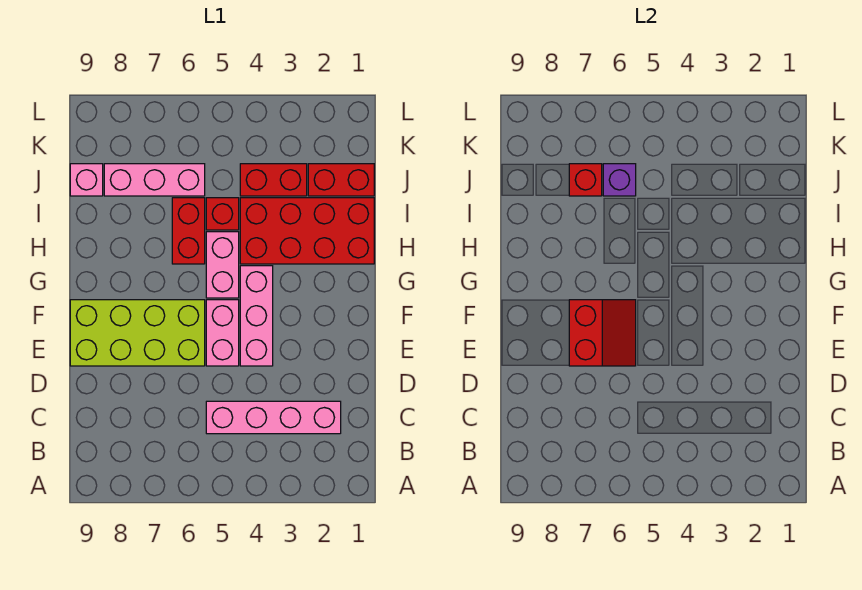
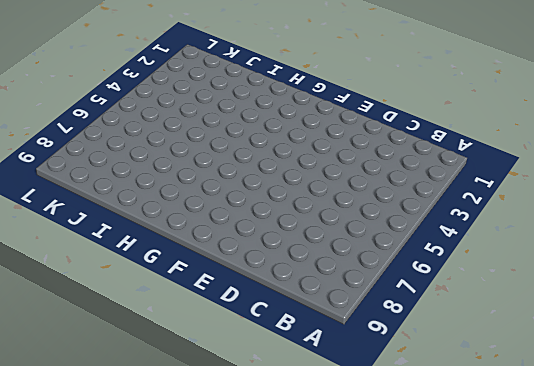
none -> pink 1x4 brick [206,401,341,434]
none -> pink 1x3 brick [240,266,273,366]
none -> pink 1x2 brick [206,300,239,366]

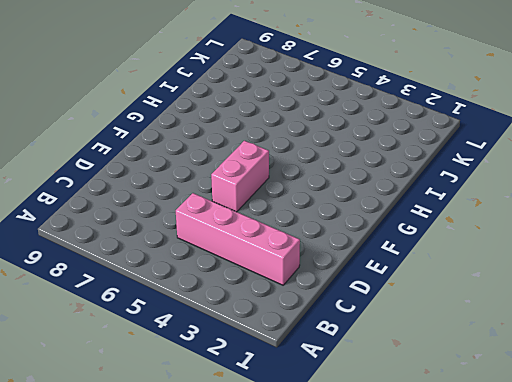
none -> pink 1x3 brick [240,266,273,366]
none -> lime 2x4 brick [70,300,205,366]
none -> pink 1x2 brick [206,232,239,298]

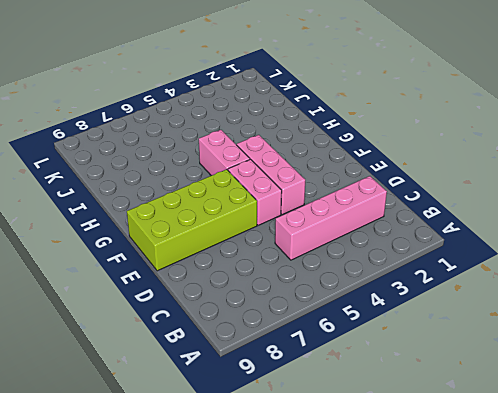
none -> red 2x4 brick [240,198,374,264]
none -> red 1x2 brick [172,198,205,264]
none -> red 1x1 brick [206,198,239,230]

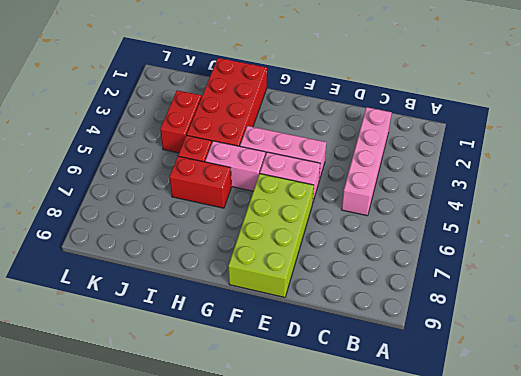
none -> red 1x2 brick [308,164,374,196]
none -> pink 1x3 brick [104,164,205,196]
none -> pink 1x1 brick [70,164,103,196]

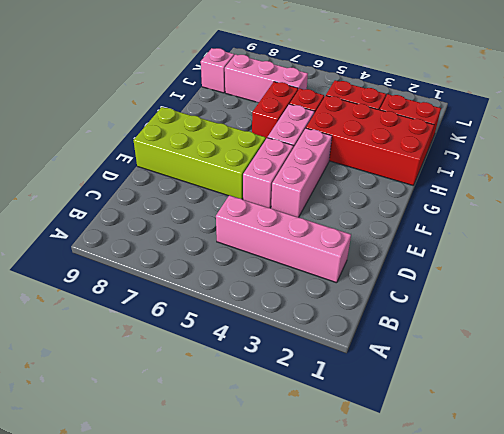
none -> red 2x2 slope [569,300,636,366]
none -> purple 1x1 brick [603,164,636,196]
none -> red 1x1 brick [569,164,602,196]

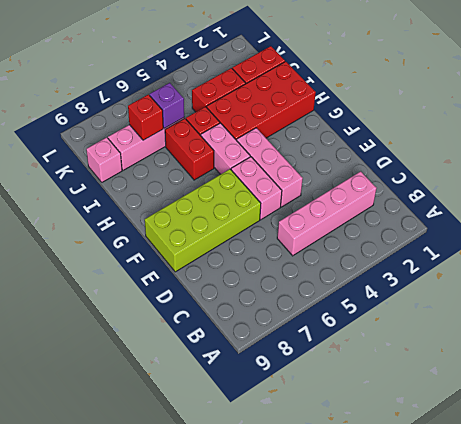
none -> red 2x2 slope [569,300,636,366]

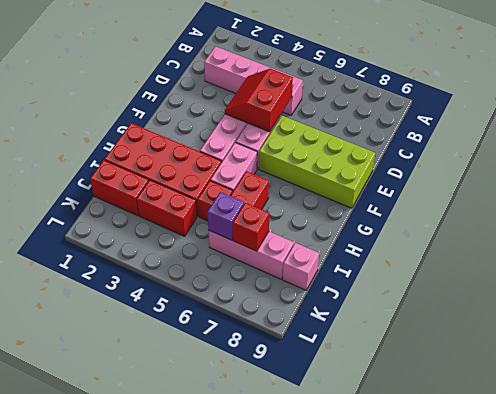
red 2x2 slope [225,68,293,132] -> red 2x2 slope moved to [569,300,636,366]

